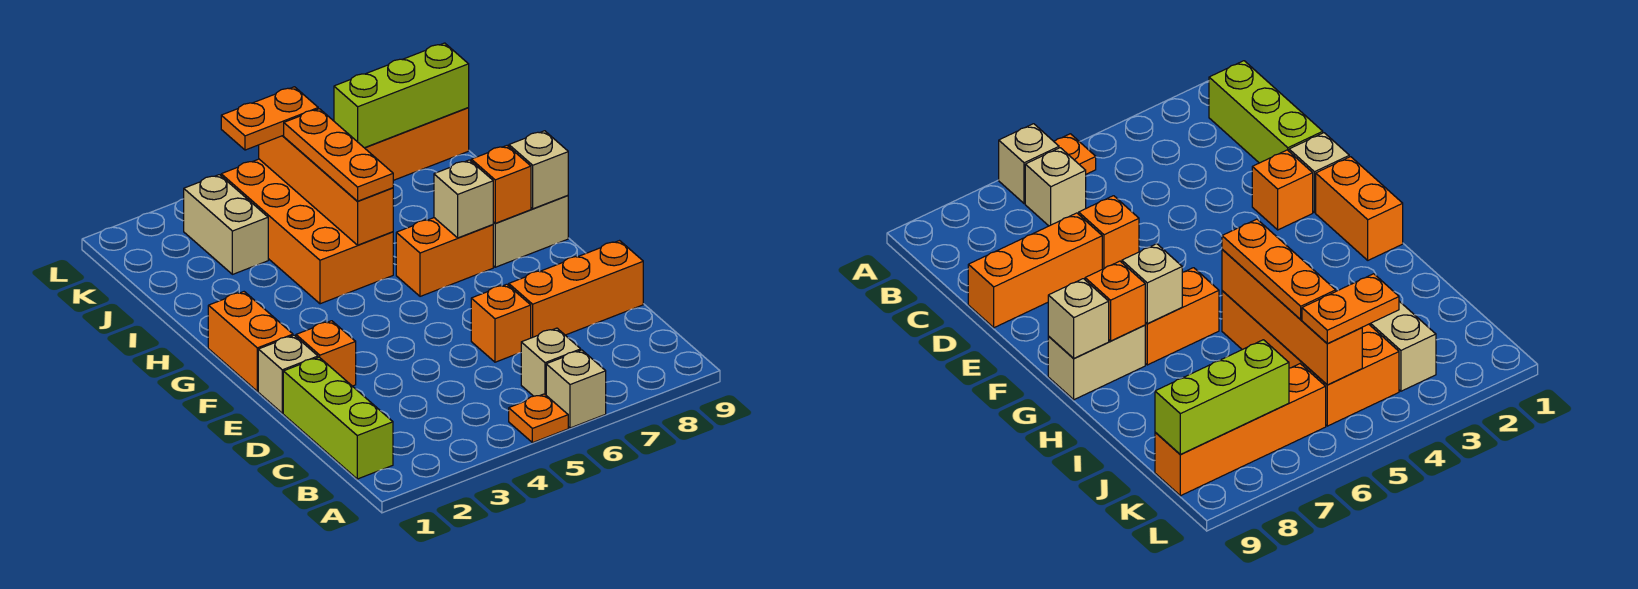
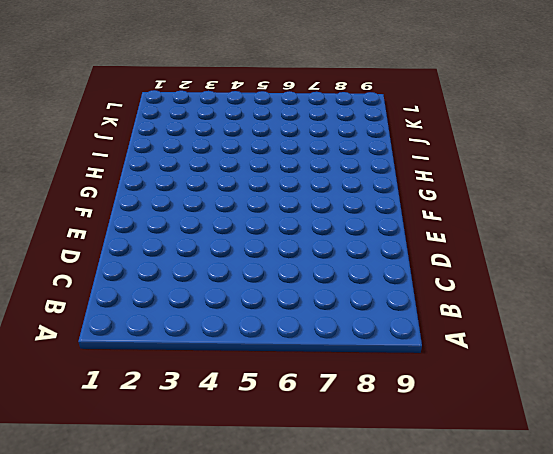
none -> orange 1x1 plate [509,394,568,443]
none -> tan 1x1 brick [546,350,606,428]
none -> lime 1x3 brick [283,357,393,479]

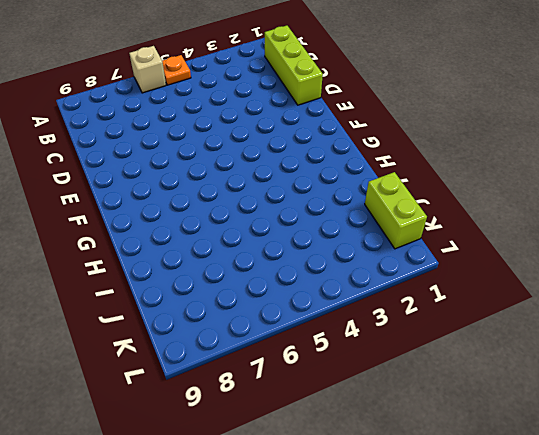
lime 1x2 brick [365,172,427,249] -> none
none -> tan 1x1 brick [521,328,581,396]
none -> orange 1x1 brick [471,284,531,362]
none -> orange 1x3 brick [509,241,643,338]

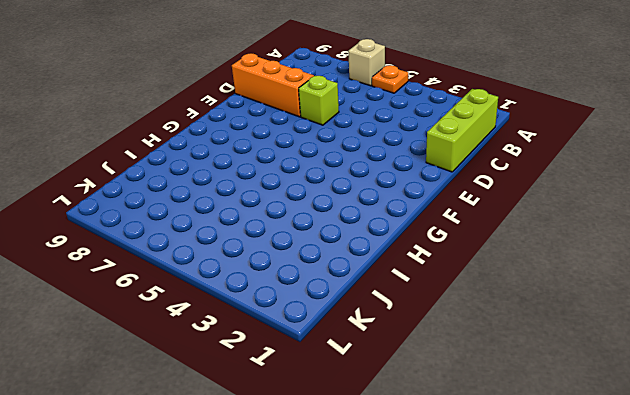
lime 1x1 brick [299,76,339,125] -> orange 1x1 brick [471,284,531,362]
none -> tan 1x1 brick [521,328,581,396]
none -> tan 1x1 brick [258,335,318,413]
none -> orange 1x1 brick [296,321,356,386]

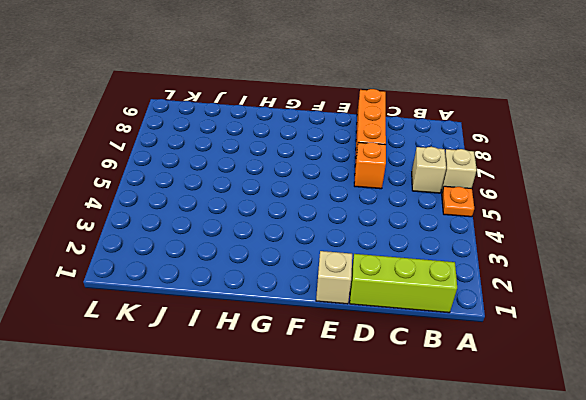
none -> orange 1x1 brick [296,321,356,386]
none -> orange 1x2 brick [208,292,293,391]
none -> orange 1x2 brick [396,218,493,296]

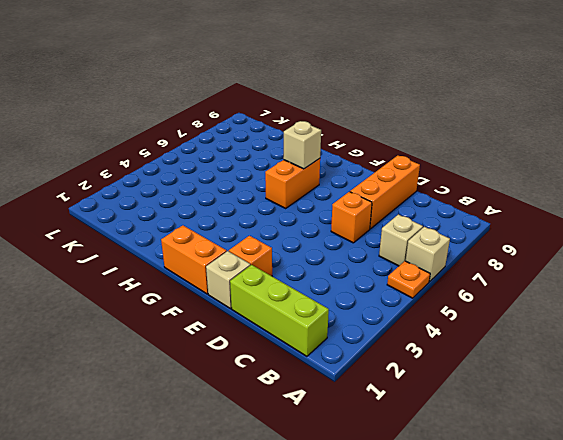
none -> tan 1x2 brick [493,195,568,267]
none -> orange 2x4 brick [221,159,393,304]
none -> tan 1x2 brick [184,175,268,274]

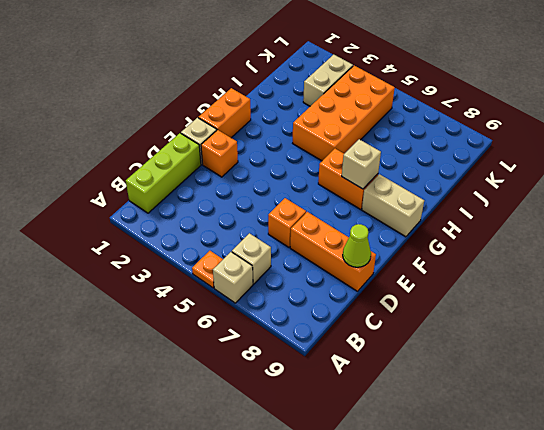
lime 1x1 cone [343,224,371,267] -> none
none -> orange 1x4 brick [365,108,469,180]
none -> orange 1x1 brick [471,146,531,223]
none -> tan 1x1 brick [509,131,568,209]

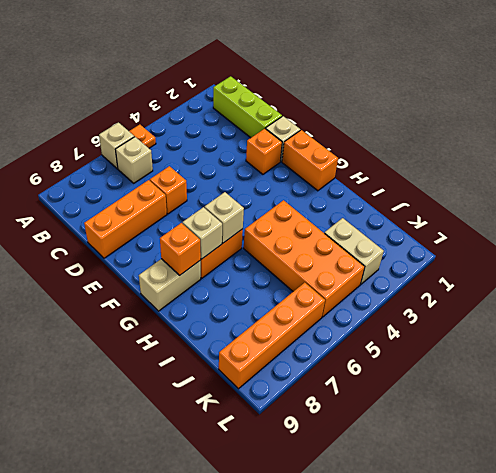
tan 1x1 brick [205,192,244,243] -> tan 1x1 brick moved to [509,131,568,209]
none -> orange 1x4 brick [259,135,393,245]
none -> lime 1x3 brick [334,43,469,148]
none -> orange 1x3 plate [284,109,393,201]

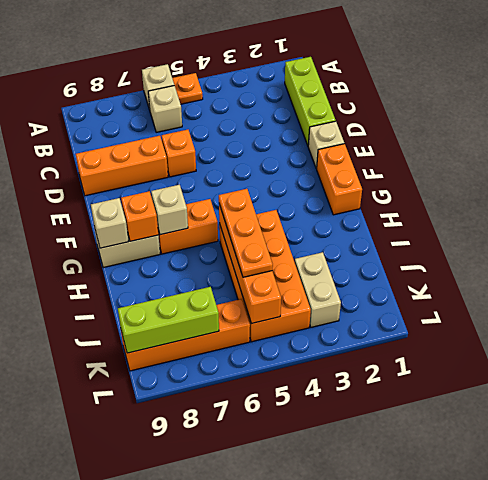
none -> orange 1x1 brick [296,321,356,386]
none -> orange 1x2 plate [221,87,318,150]

